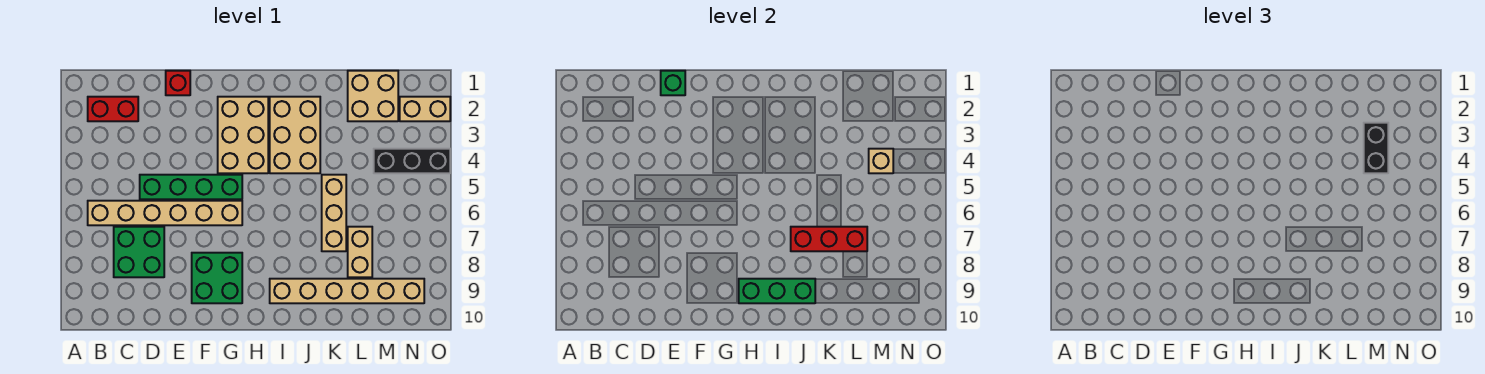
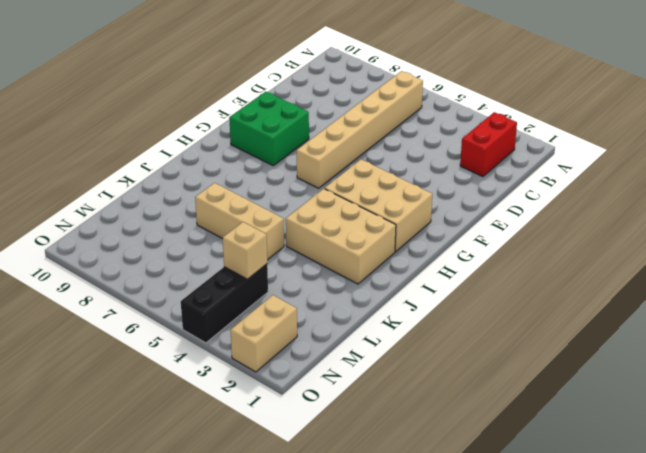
none -> green 2x2 brick [114,227,164,277]
none -> green 1x4 brick [140,175,242,199]
none -> red 1x1 brick [166,71,190,95]

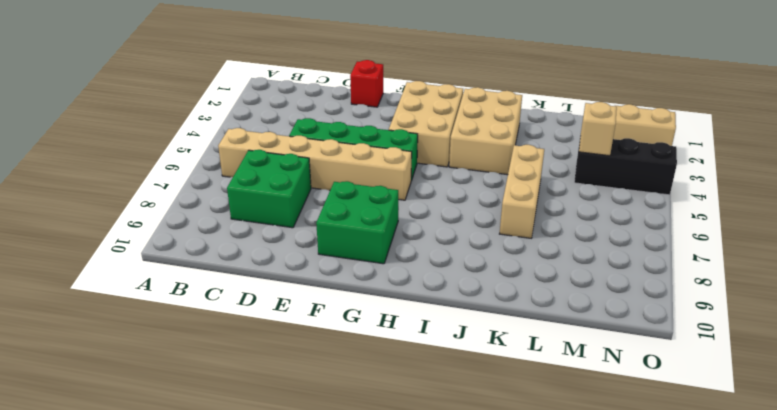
none -> red 1x2 brick [88,97,138,121]
none -> tan 1x6 brick [270,279,424,303]
none -> tan 2x2 brick [348,71,398,121]

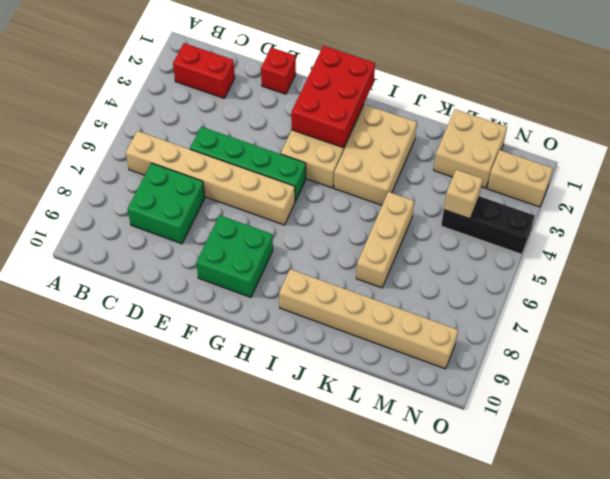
red 2x3 brick [291,46,375,148] -> none
none -> tan 1x2 brick [348,227,372,277]
none -> green 1x1 brick [661,71,685,95]
none -> green 1x3 brick [739,279,815,303]

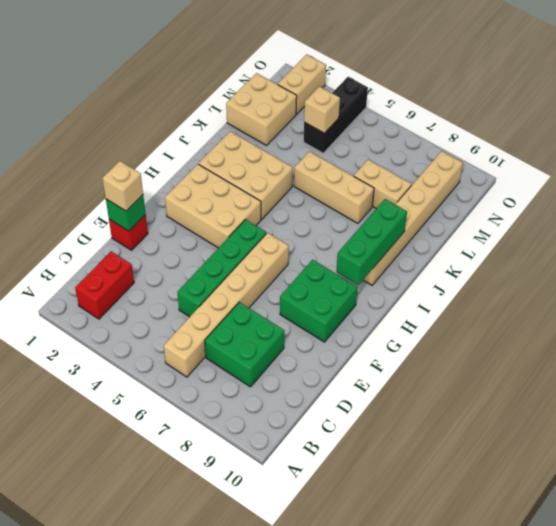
tan 1x1 brick [102,161,143,211] -> none
none -> red 1x3 brick [791,227,867,251]
none -> black 1x2 brick [1364,123,1388,173]

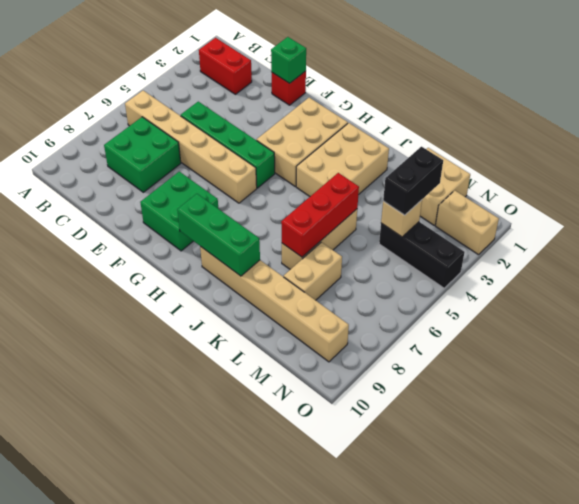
red 1x3 brick [281,173,359,257] -> red 1x3 brick turned to [791,227,867,251]

